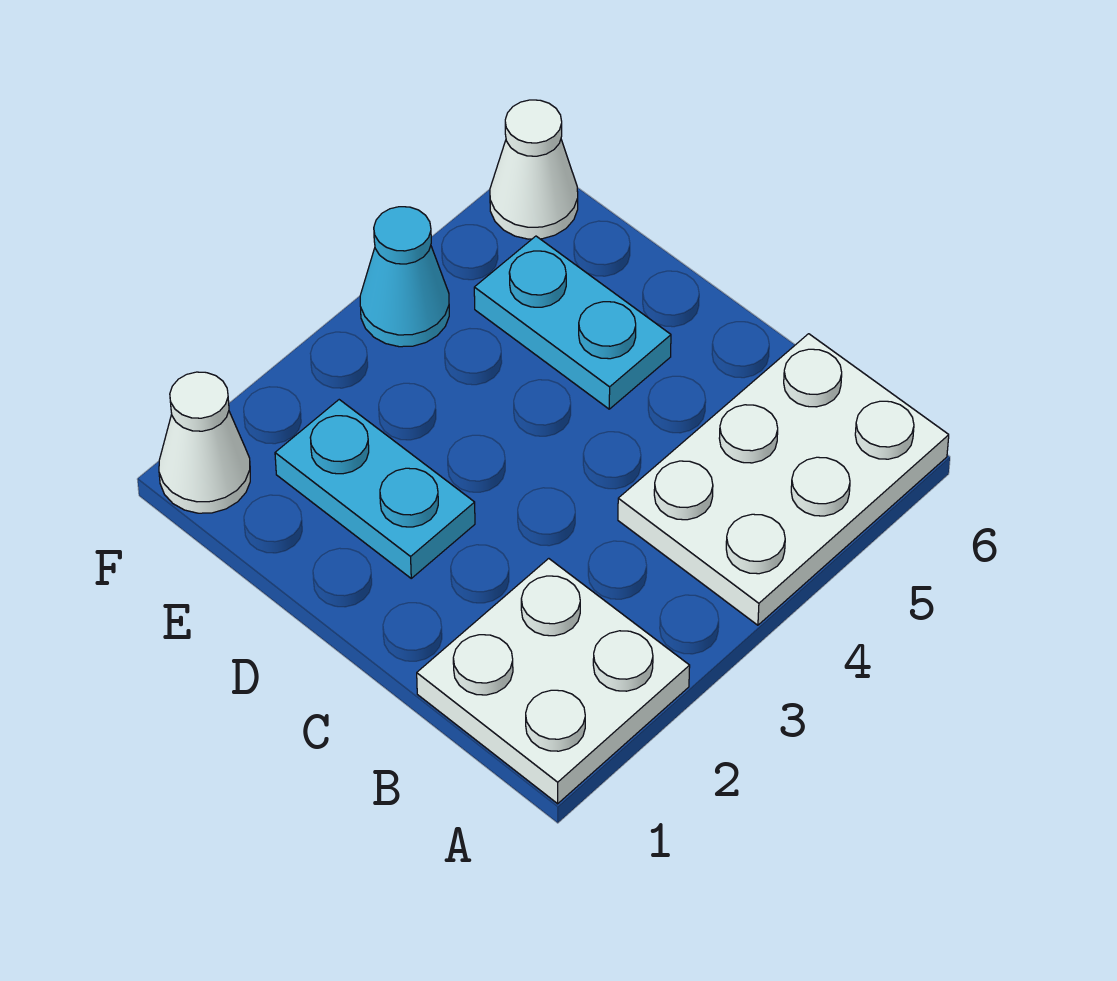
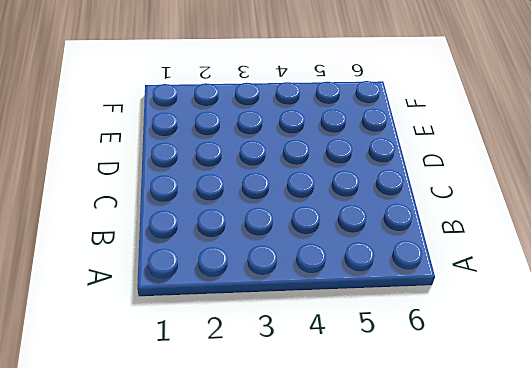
none -> white 2x2 plate [417,559,690,804]
none -> white 2x3 plate [618,334,949,625]

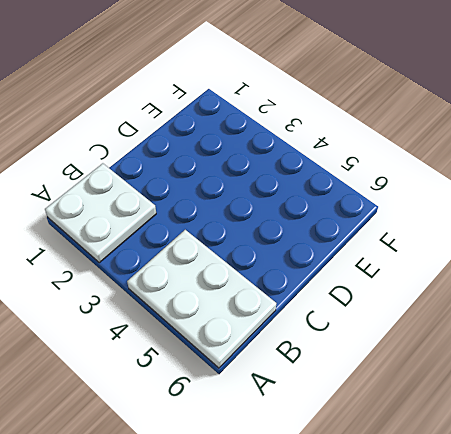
none -> cyan 1x2 plate [275,400,475,578]
none -> cyan 1x2 plate [474,236,671,409]

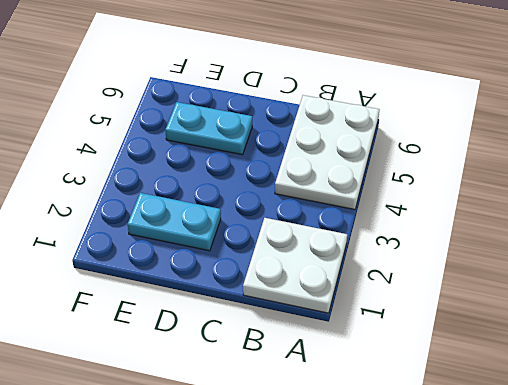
none -> white 1x1 cone [159,372,250,513]
none -> cyan 1x1 cone [360,207,449,347]

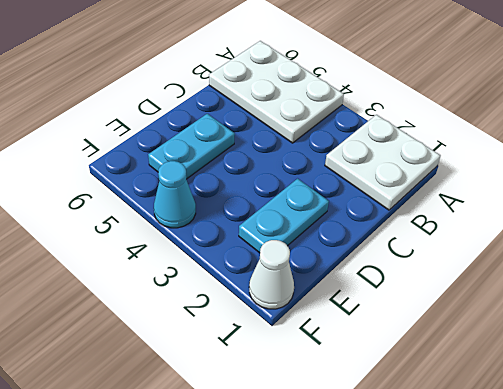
none -> white 1x1 cone [490,100,578,239]

